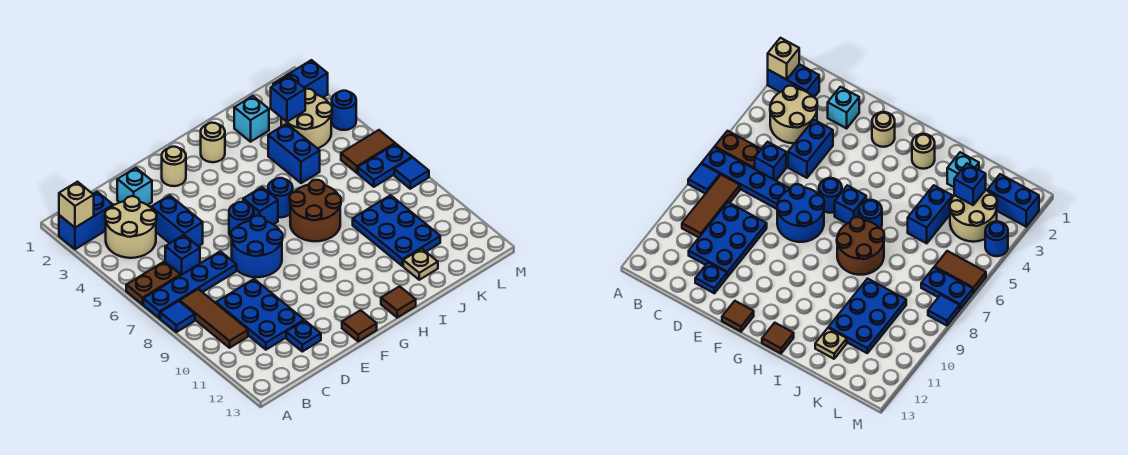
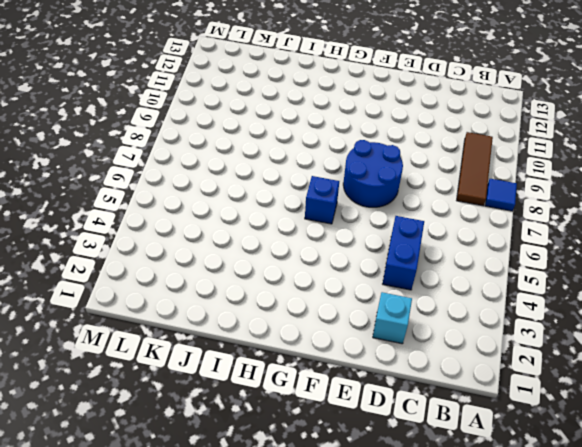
none -> blue 1x2 brick [59,192,113,249]
none -> brown 1x2 plate [126,261,181,305]
none -> blue 1x4 plate [143,251,236,318]
none -> tan 2x2 round brick [105,196,157,258]

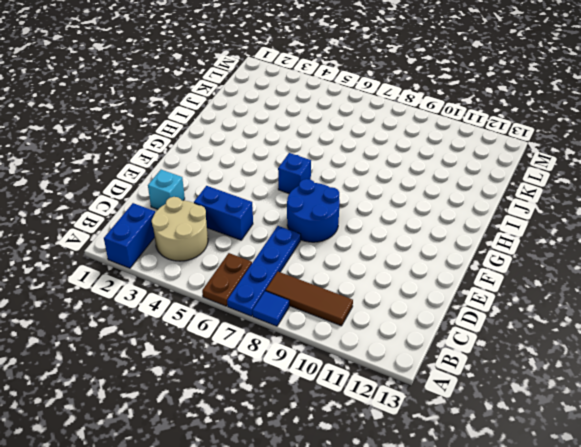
none -> blue 1x1 brick [165,235,200,275]
none -> blue 2x3 plate [216,279,304,350]
none -> blue 1x1 plate [286,320,321,352]
none -> tan 1x1 round brick [162,147,186,186]

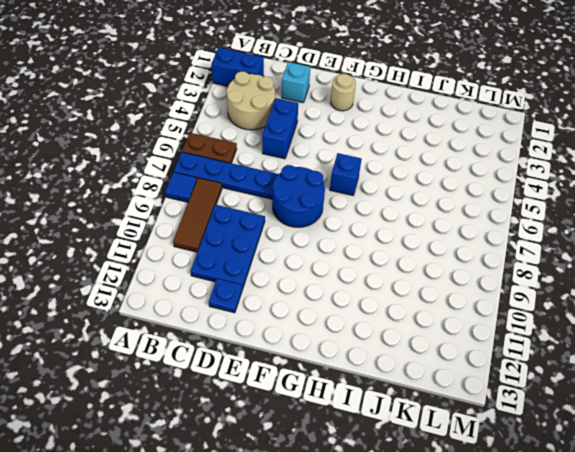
none -> blue 1x1 brick [165,235,200,275]
none -> blue 1x1 round brick [229,202,254,237]
none -> brown 1x1 tile [342,310,377,341]
none -> tan 1x1 round brick [201,123,225,162]

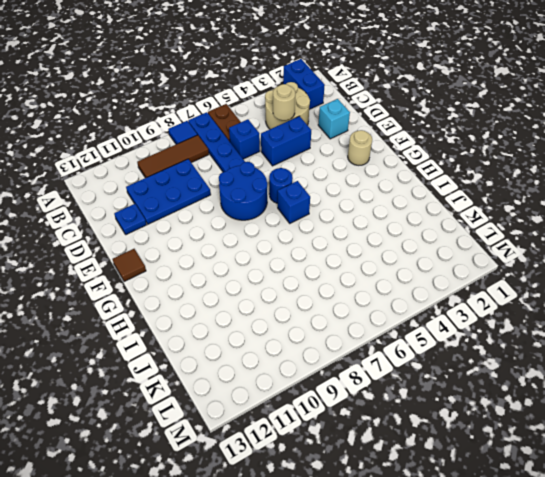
tan 1x1 round brick [273,84,295,120] -> tan 1x1 round brick moved to [201,123,225,162]
none -> blue 1x1 round brick [268,178,293,217]
none -> brown 2x2 round brick [290,180,341,241]
none -> brown 1x1 tile [381,286,416,317]
none -> cyan 1x1 brick [234,96,269,142]

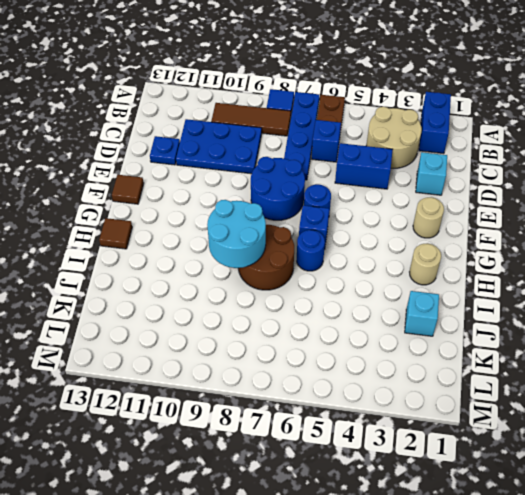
cyan 2x2 round brick [207,200,266,268] -> none
none -> blue 1x2 brick [268,124,320,183]
none -> blue 2x3 plate [353,195,440,266]
none -> tan 1x1 plate [403,249,438,280]
none -> tan 2x2 round brick [281,89,332,148]

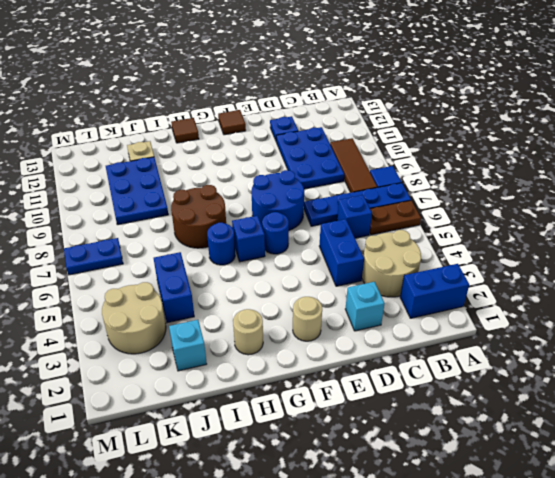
none -> blue 1x2 brick [273,60,328,97]
none -> brown 1x2 tile [341,130,395,173]
none -> blue 1x1 round brick [332,91,356,130]
none -> blue 1x1 tile [394,158,429,189]

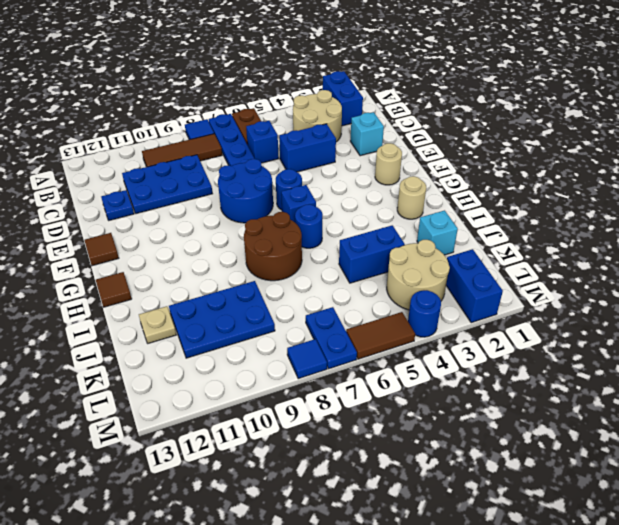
brown 1x2 tile [346,312,415,359] -> brown 1x2 tile turned to [341,130,395,173]
none -> tan 1x1 brick [59,182,94,228]
none -> blue 1x1 brick [271,76,305,122]

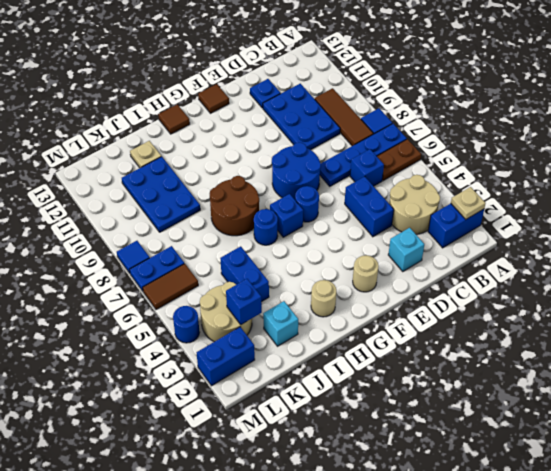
tan 1x1 plate [451,187,486,219] -> tan 1x1 brick [59,182,94,228]

